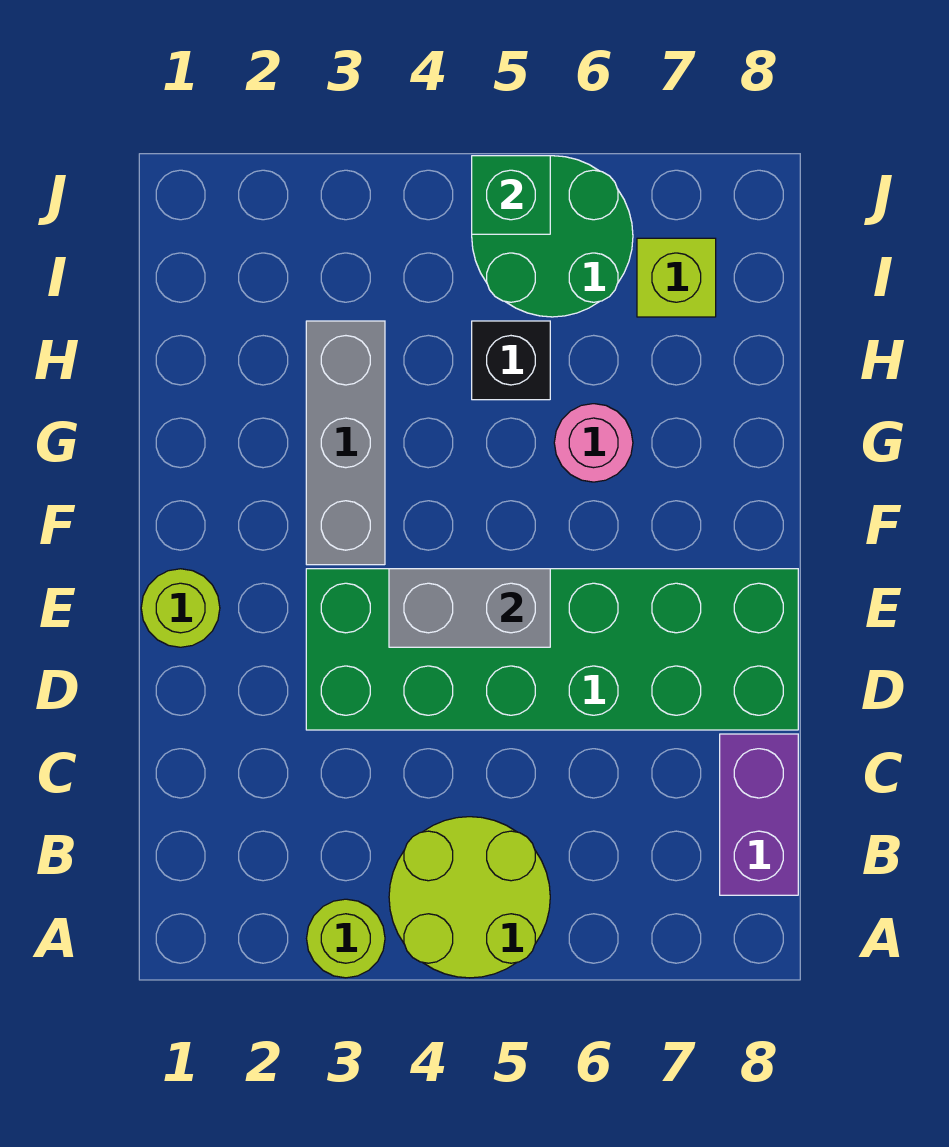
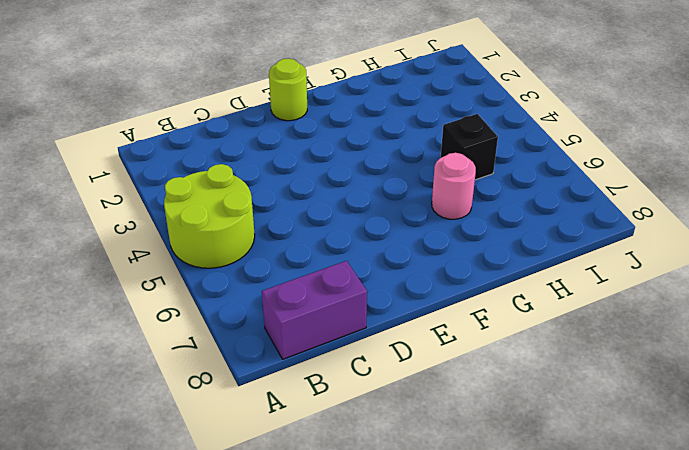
none -> lime 1x1 round brick [307,899,385,978]
none -> green 2x6 brick [306,569,798,730]
none -> grey 1x3 brick [306,321,385,565]

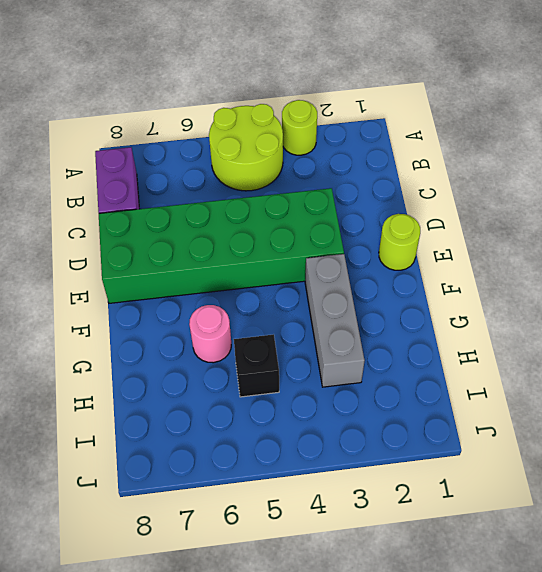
none -> green 2x2 round brick [472,156,633,317]
none -> lime 1x1 brick [637,238,716,317]
none -> grey 1x2 brick [389,569,550,647]

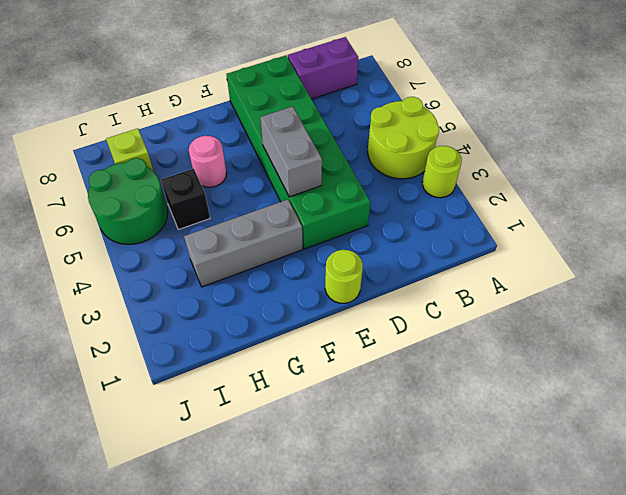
none -> green 1x1 brick [472,156,550,234]

